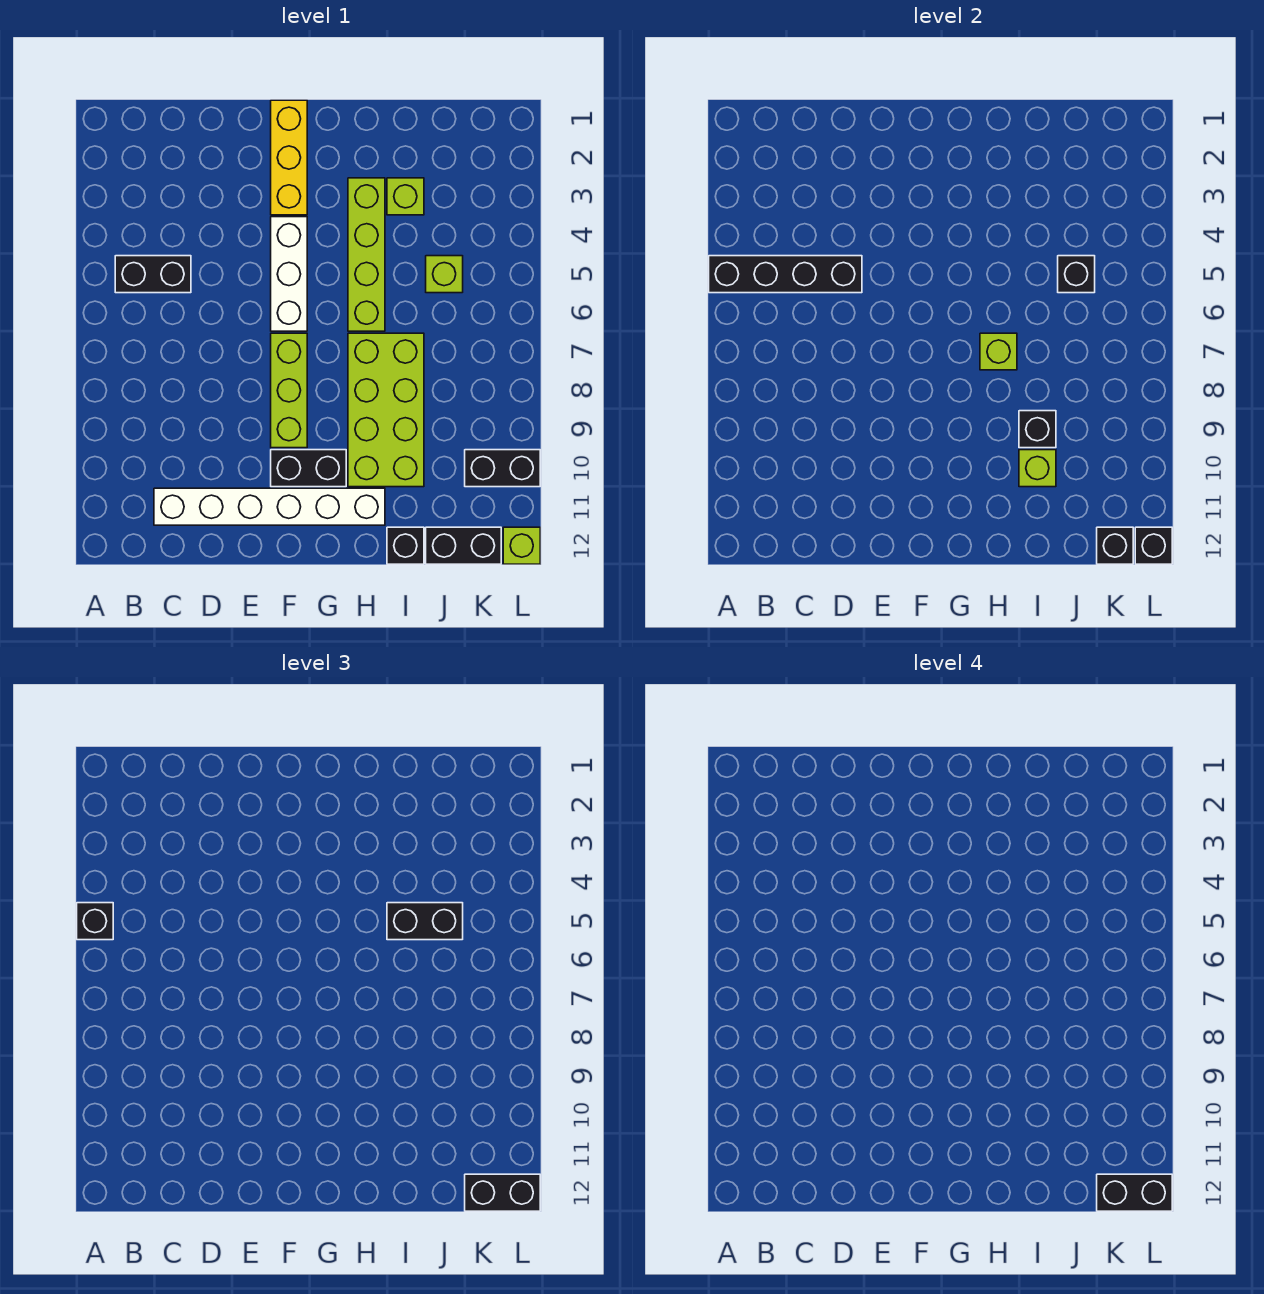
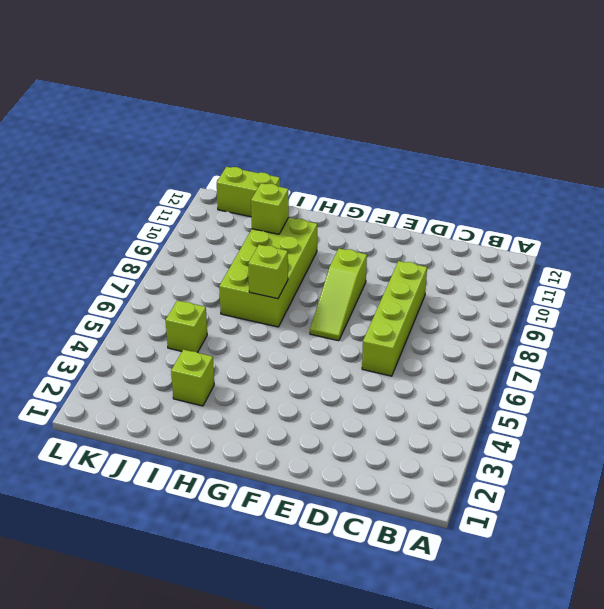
lime 1x4 brick [362,261,427,376] -> lime 1x4 brick moved to [348,178,385,331]
lime 1x3 slope [310,248,367,341] -> lime 1x3 brick [271,333,307,448]
lime 1x2 brick [217,167,280,217] -> black 1x2 brick [426,527,501,564]
none -> black 1x2 brick [115,256,191,293]
none -> white 1x6 brick [154,488,385,525]
none -> yellow 1x3 brick [271,100,307,215]

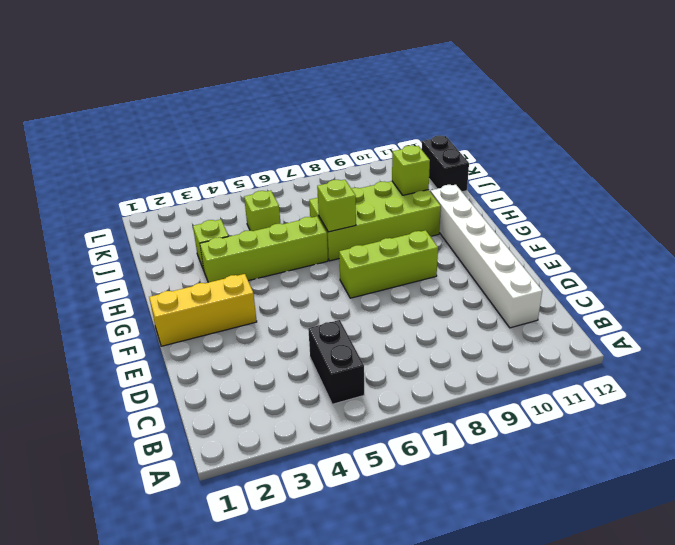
none -> white 1x3 brick [271,217,307,331]
none -> black 1x2 brick [271,450,346,487]
none -> black 1x1 brick [387,527,424,564]

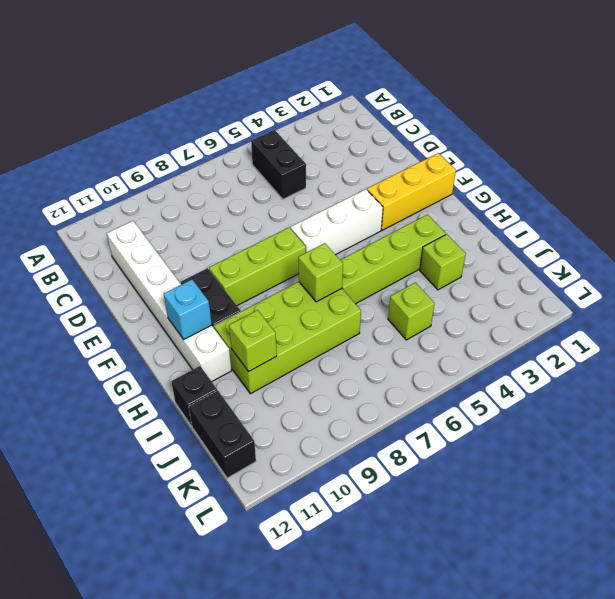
cyan 1x1 brick [164,280,212,339] -> none
none -> black 1x2 brick [465,450,540,487]
none -> lime 1x1 brick [503,527,540,564]
none -> black 1x4 brick [709,256,862,293]

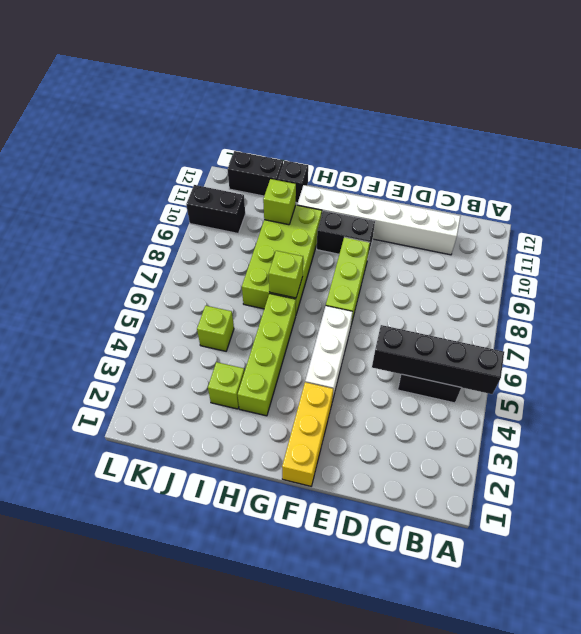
none -> lime 1x1 brick [503,527,540,564]
none -> black 1x1 brick [1019,411,1056,448]
none -> black 1x1 brick [1058,256,1095,293]

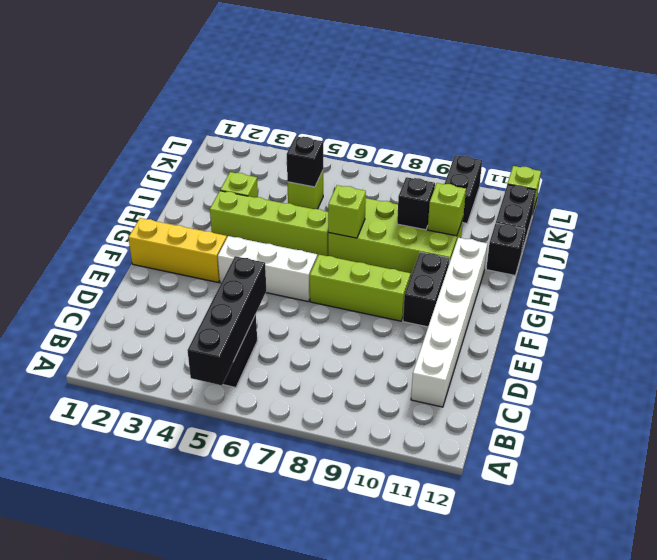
none -> black 1x1 brick [1097,527,1133,564]
none -> black 1x1 brick [1135,527,1172,564]
none -> black 1x1 brick [77,903,113,940]

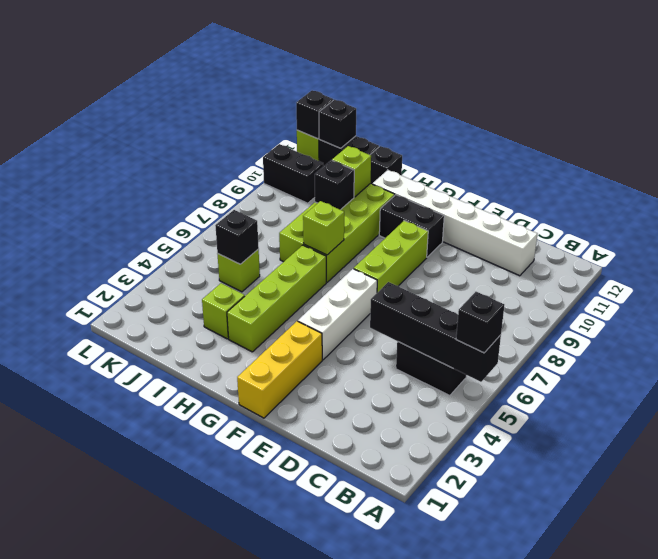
none -> black 1x2 brick [387,903,463,940]
none -> black 1x2 brick [465,1174,540,1211]
none -> black 1x2 brick [1097,1174,1172,1211]

